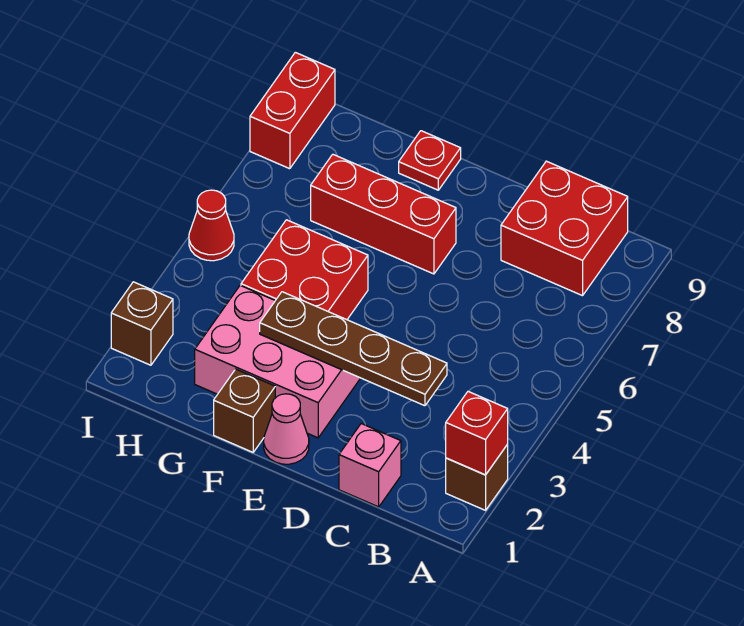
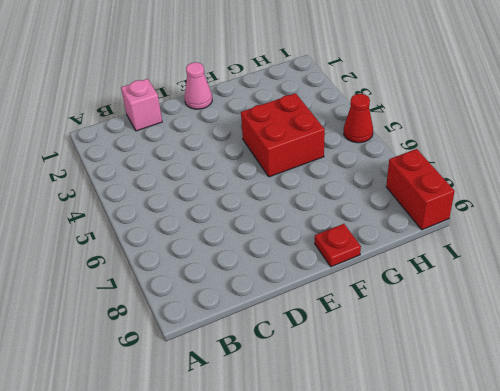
none -> brown 1x1 brick [446,444,508,510]
none -> red 2x2 brick [501,161,628,296]
none -> pink 2x3 brick [195,285,360,438]

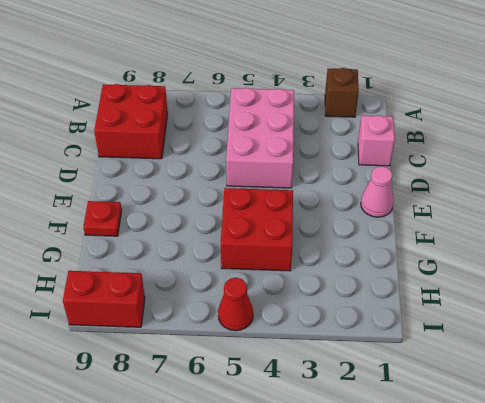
pink 2x3 brick [226,88,294,188] -> pink 2x3 brick moved to [195,285,360,438]
none -> red 1x3 brick [311,154,456,274]
none -> brown 1x1 brick [214,369,275,452]
none -> brown 1x1 brick [111,282,173,365]

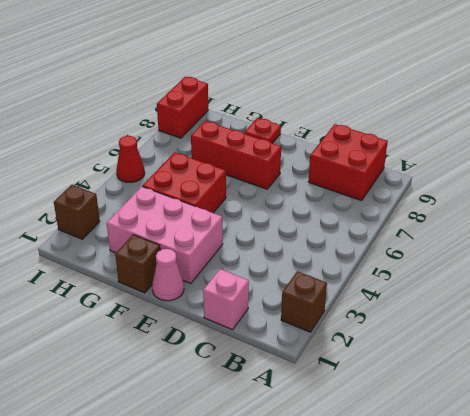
none -> red 1x1 brick [446,391,508,475]
none -> brown 1x4 plate [260,292,447,406]

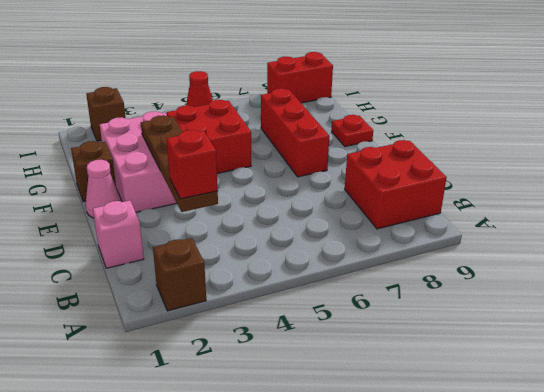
red 1x1 brick [167,130,218,199] -> red 1x1 brick moved to [446,391,508,475]

